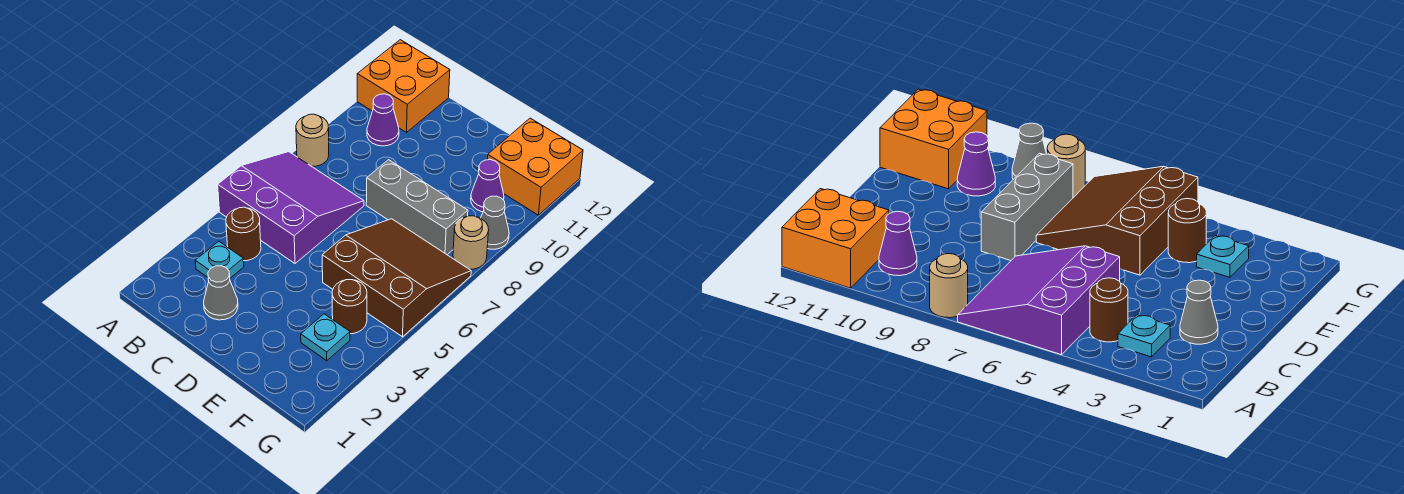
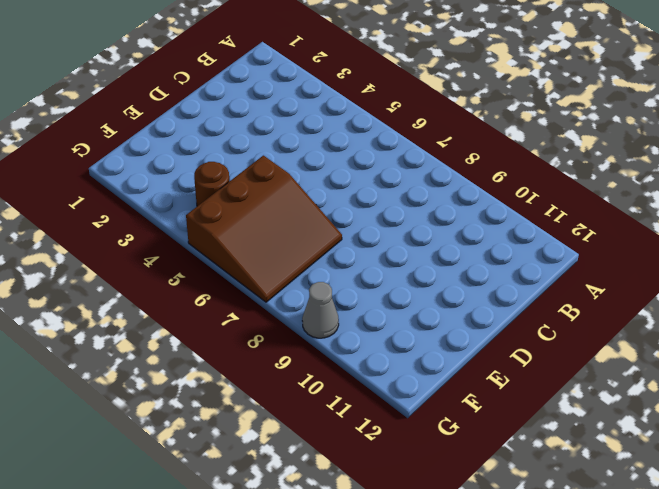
none -> purple 3x3 slope [218,152,364,263]
none -> tan 1x1 round brick [296,114,329,166]
none -> orange 2x2 brick [357,40,450,132]

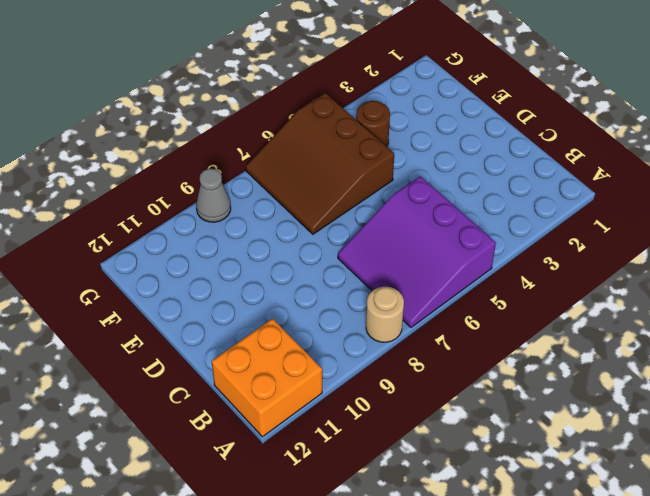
none -> cyan 1x1 plate [195,241,244,278]
none -> brown 1x1 round brick [226,207,261,261]
none -> purple 1x1 cone [367,94,399,146]

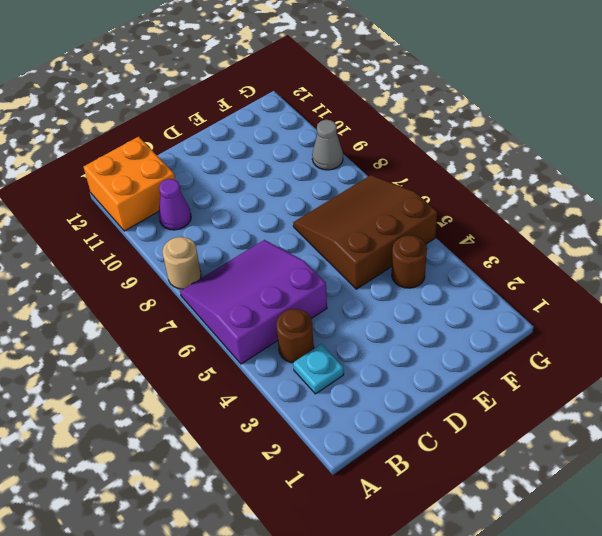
none -> grey 1x1 cone [204,266,238,320]
none -> grey 1x3 brick [366,160,468,255]
none -> cyan 1x1 plate [301,314,350,361]

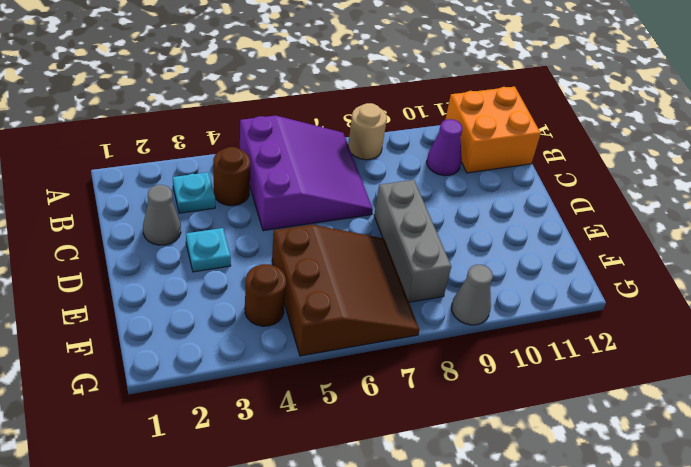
cyan 1x1 plate [186,228,231,272] -> cyan 1x1 plate moved to [301,314,350,361]
none -> purple 1x1 cone [471,160,504,212]
none -> orange 2x2 brick [487,118,583,215]
none -> tan 1x1 round brick [453,216,489,269]

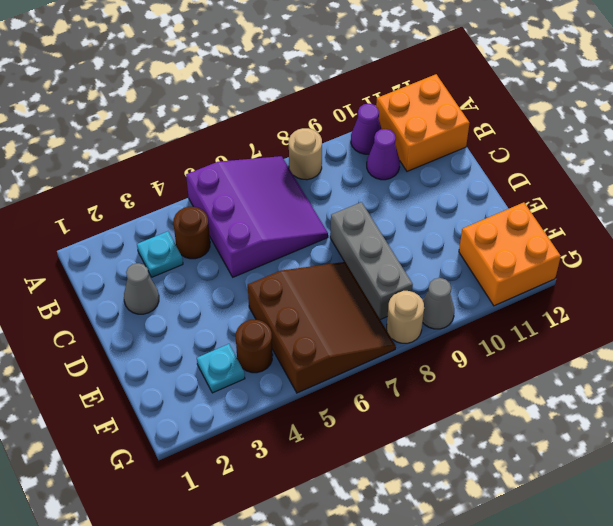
purple 1x1 cone [351,104,381,154] -> purple 1x1 cone moved to [471,160,504,212]

